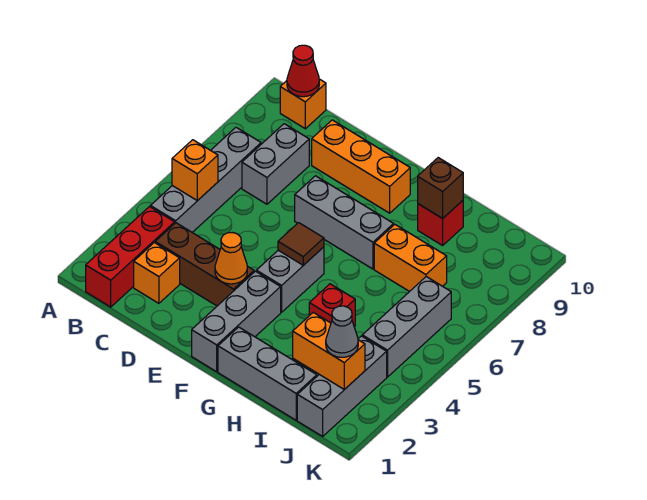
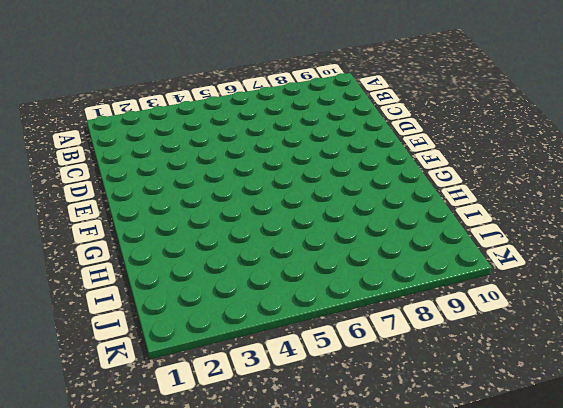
none -> red 1x3 brick [86,207,175,307]
none -> grey 1x4 brick [150,127,261,232]
none -> orange 1x1 brick [280,79,326,129]

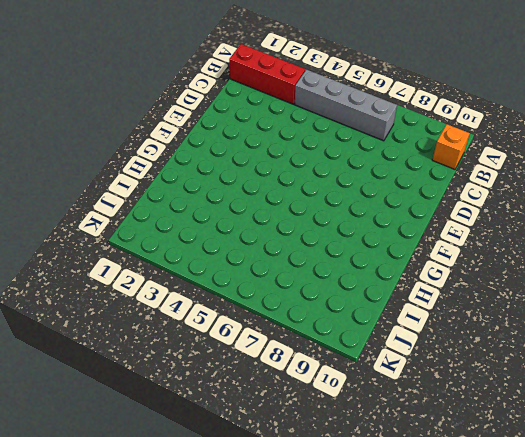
none -> orange 1x1 brick [134,243,180,303]
none -> brown 1x3 brick [155,223,254,306]
none -> grey 1x2 brick [242,124,309,204]

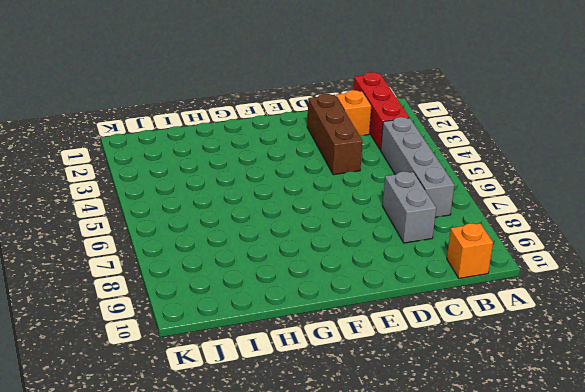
brown 1x3 brick [307,94,363,175] -> brown 1x3 brick turned to [155,223,254,306]
none -> orange 1x3 brick [312,120,410,213]
none -> grey 1x3 brick [295,176,394,269]
none -> grey 1x3 brick [192,271,281,372]

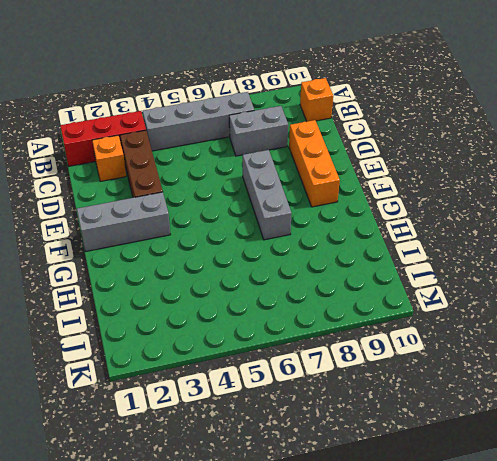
none -> grey 1x2 brick [256,247,324,312]
none -> grey 1x3 brick [218,327,317,420]
none -> red 1x1 brick [309,284,355,327]

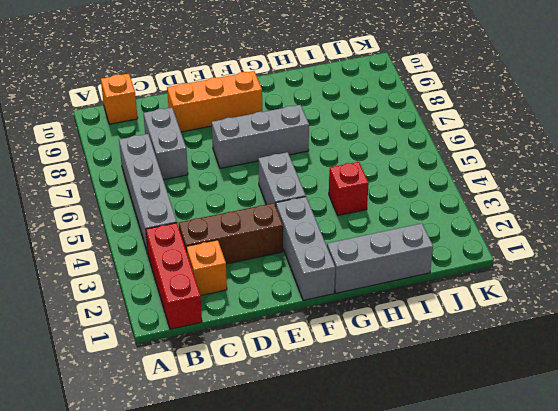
none -> orange 1x2 brick [374,225,447,292]
none -> red 1x1 brick [418,201,463,245]
none -> grey 1x3 brick [297,336,387,436]

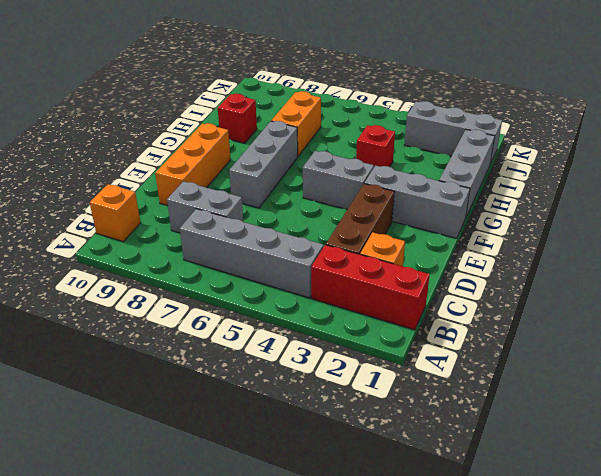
none -> grey 1x3 brick [362,277,451,377]
none -> orange 1x1 brick [172,140,218,201]
none -> red 1x1 cone [287,45,319,97]

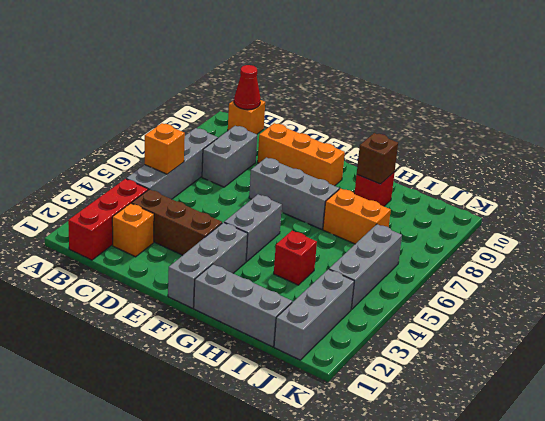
none -> orange 1x1 cone [215,233,247,284]
none -> brown 1x1 tile [278,223,324,265]
none -> orange 1x2 brick [293,312,365,390]

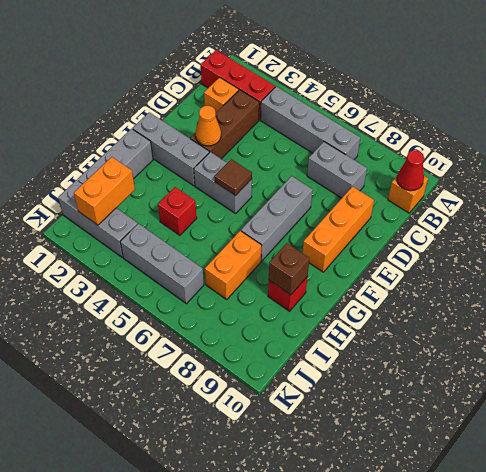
none -> orange 1x1 brick [172,140,218,201]
none -> grey 1x1 cone [326,306,358,357]

